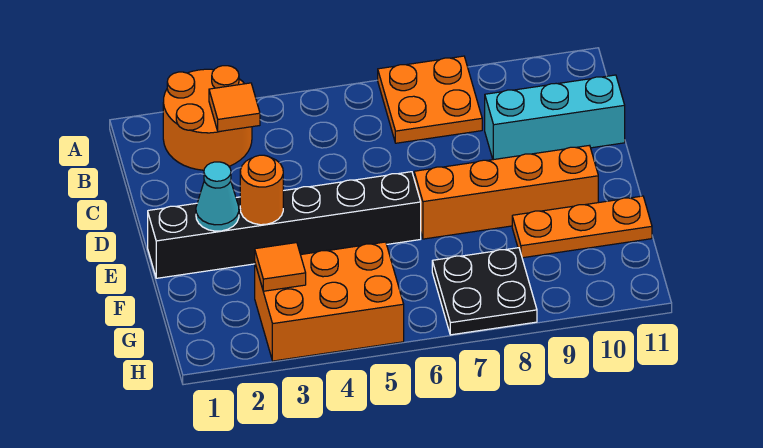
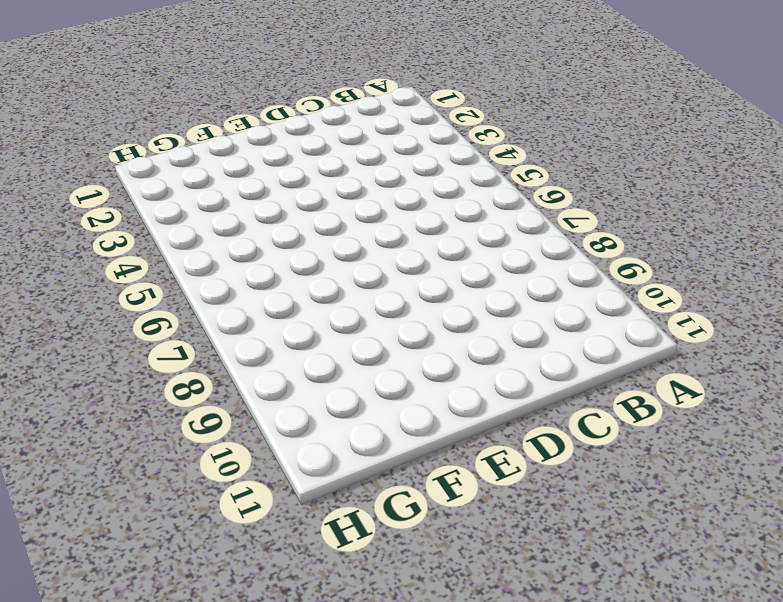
none -> orange 2x2 round brick [163,66,252,170]
none -> orange 2x2 plate [378,56,482,143]
none -> cyan 1x3 brick [485,75,625,160]

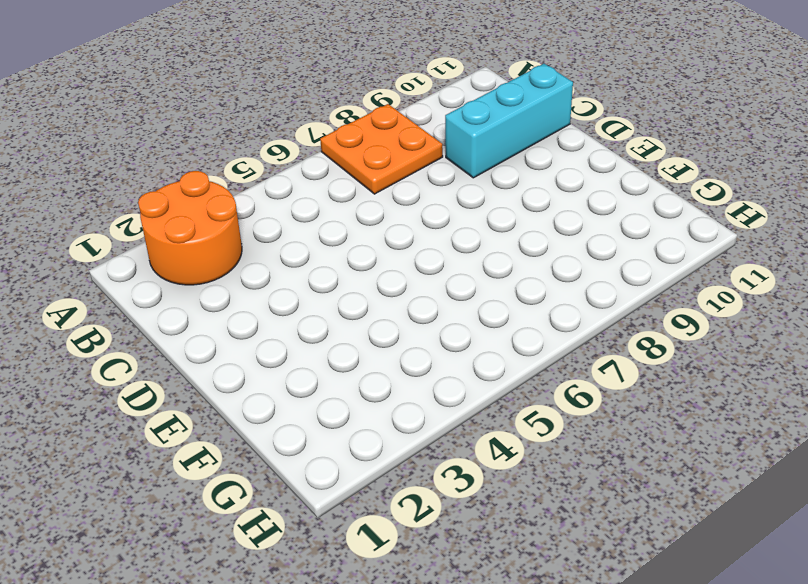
none -> black 1x6 brick [148,172,421,278]
none -> orange 1x4 brick [414,145,598,239]
none -> orange 1x3 plate [512,196,652,258]

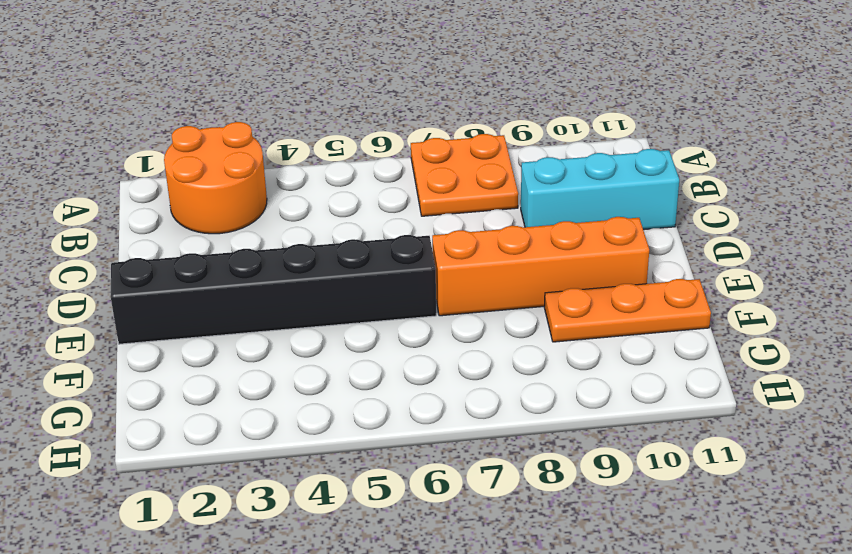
none -> orange 2x3 brick [255,242,404,361]
none -> black 2x2 plate [432,248,537,335]
none -> orange 1x1 tile [209,83,260,132]

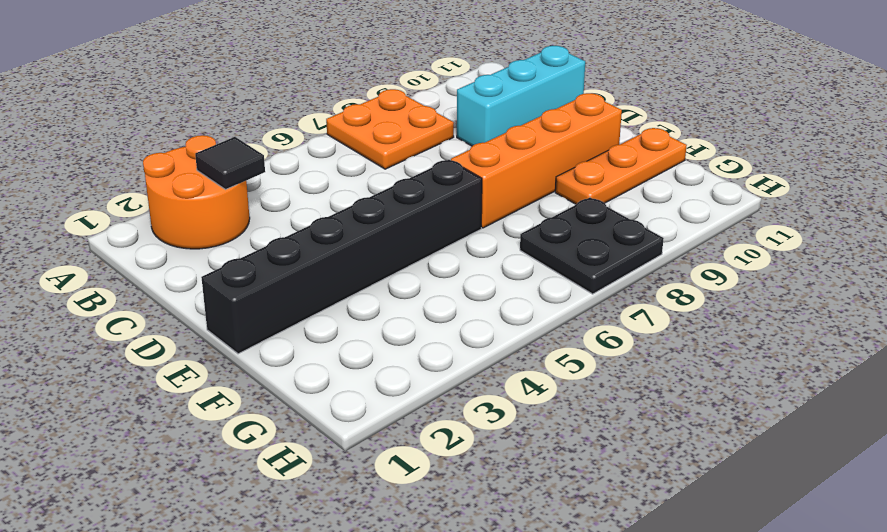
black 1x1 tile [195,137,265,190] -> orange 1x1 tile [209,83,260,132]
none -> orange 2x3 brick [255,242,404,361]
none -> cyan 1x1 cone [196,162,239,231]
none -> orange 1x1 round brick [240,155,283,225]

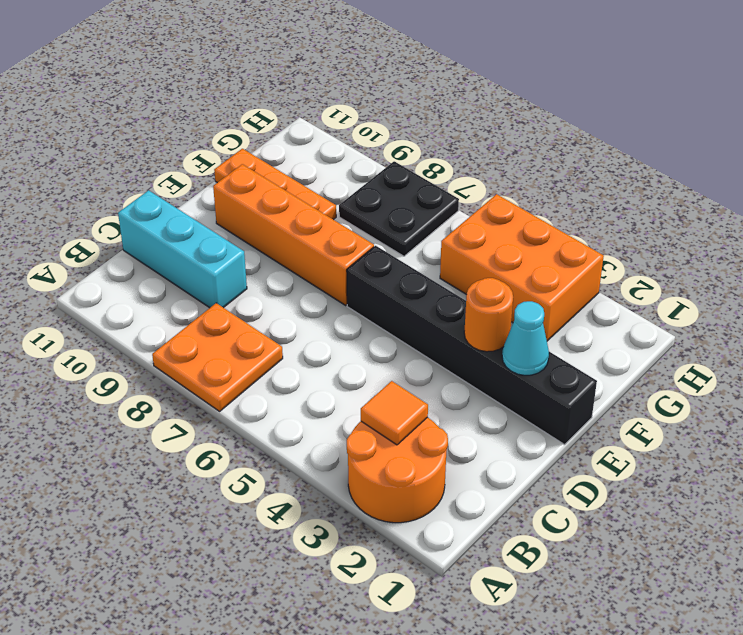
none -> orange 1x1 tile [255,243,306,291]

